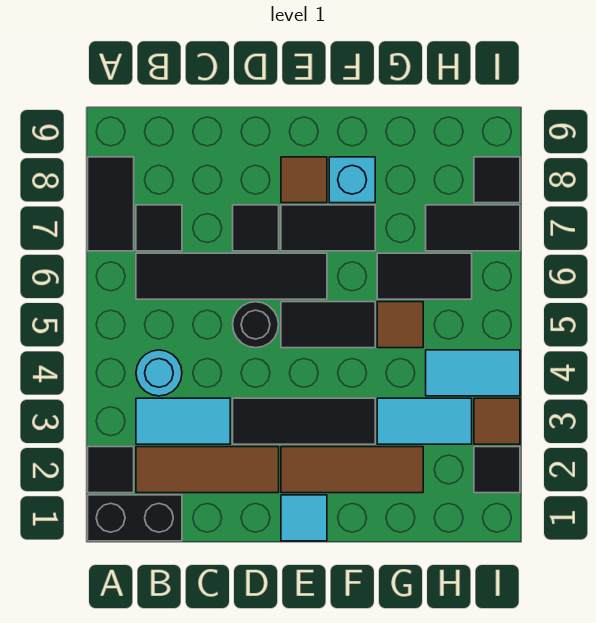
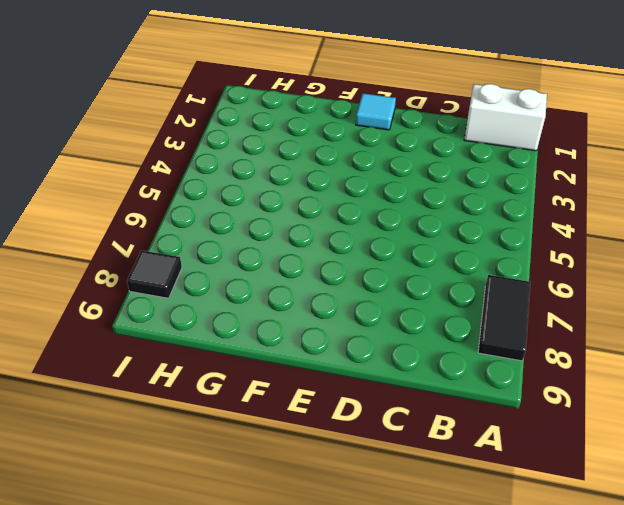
white 1x2 brick [464,84,547,151] -> black 1x2 brick [88,495,182,541]
none -> black 1x1 tile [88,447,134,493]
none -> brown 1x3 tile [136,447,279,493]
none -> cyan 1x2 tile [136,398,230,444]

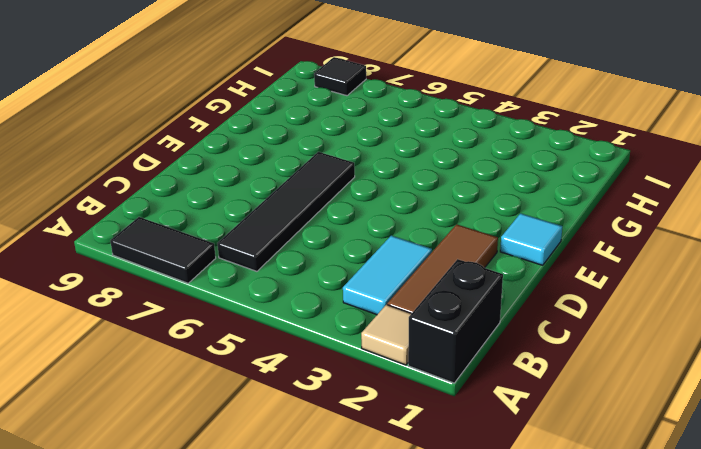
tan 1x1 tile [361,305,412,365] -> black 1x1 tile [88,447,134,493]
none -> cyan 1x1 round brick [136,350,182,396]
none -> black 1x1 tile [136,205,182,251]
none -> black 1x3 tile [233,398,375,444]

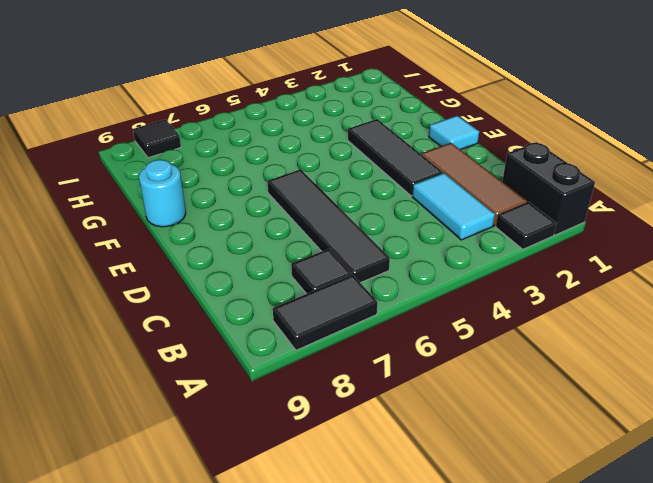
cyan 1x1 round brick [139,160,186,227] -> cyan 1x1 round brick moved to [136,350,182,396]
none -> black 1x1 round brick [233,302,279,348]
none -> black 1x1 tile [233,205,279,251]
none -> brown 1x3 tile [281,447,423,493]

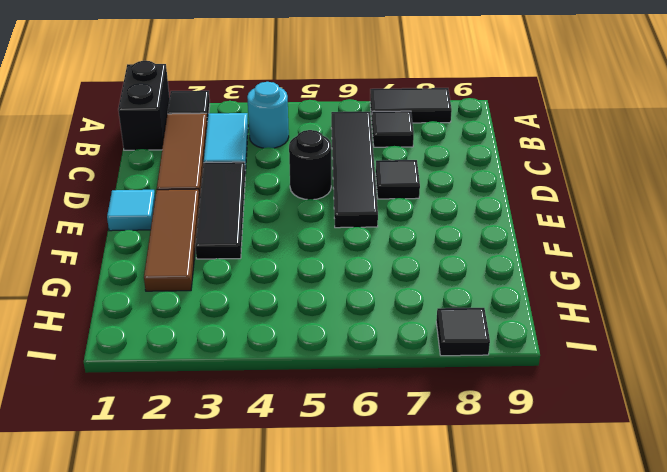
none -> black 1x2 tile [281,302,375,348]
none -> black 1x2 tile [281,205,375,251]
none -> brown 1x1 tile [281,157,327,203]

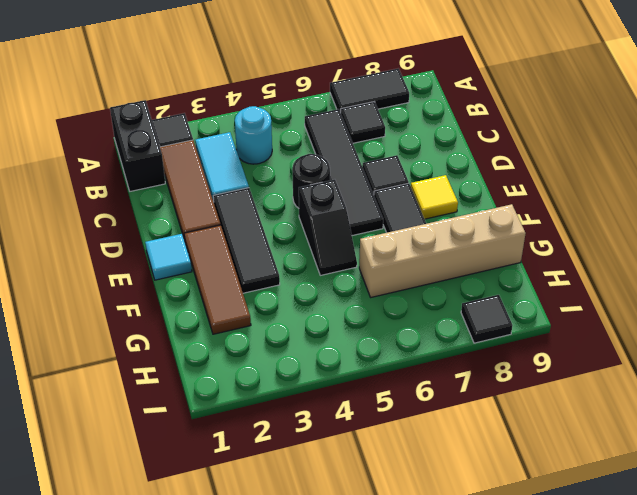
black 1x2 slope [299,180,357,275] -> black 1x2 tile [281,302,375,348]
yellow 1x1 tile [411,175,458,219] -> brown 1x1 tile [281,157,327,203]
tan 1x4 brick [359,204,526,297] -> black 1x2 tile [377,253,472,299]
none -> cyan 1x1 brick [329,157,375,203]
none -> cyan 1x2 tile [377,398,472,444]
none -> brown 1x1 tile [377,302,423,348]

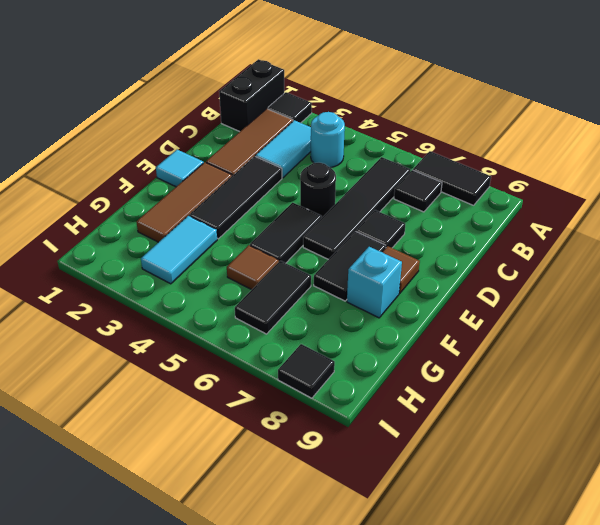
none -> cyan 1x2 tile [426,350,520,396]
none -> black 1x2 tile [426,205,520,251]
none -> black 1x1 tile [474,447,520,493]

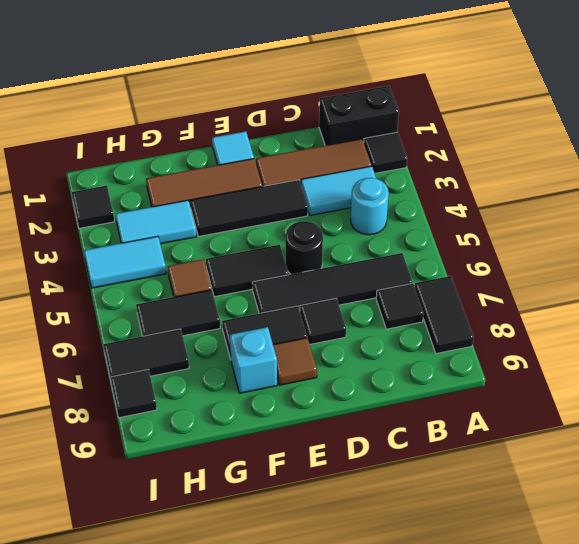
none -> brown 1x1 tile [474,398,520,444]

